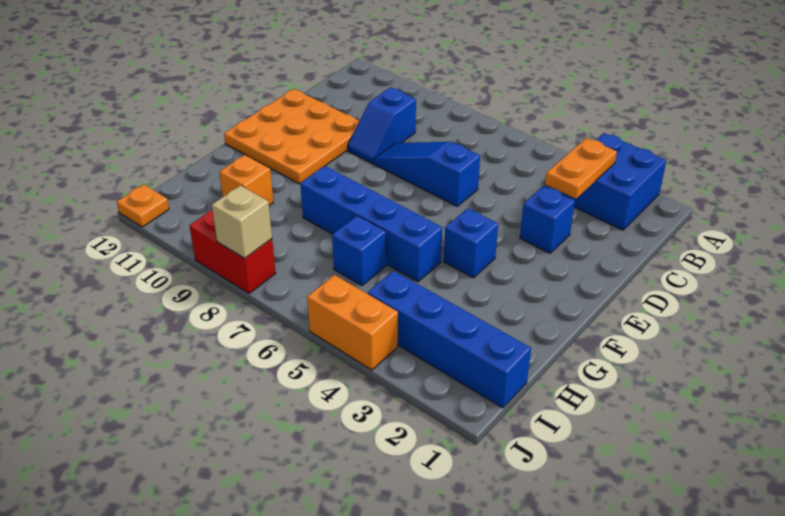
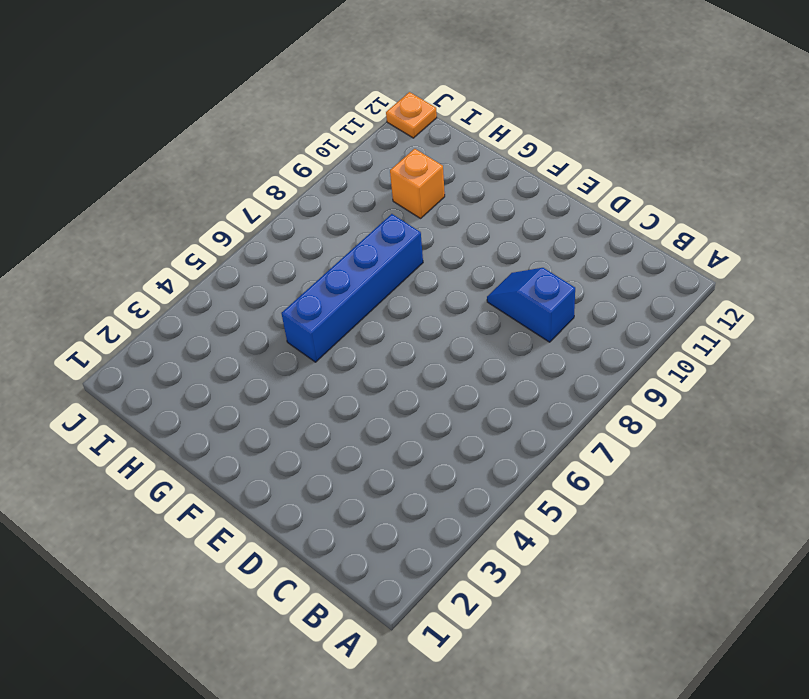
none -> blue 2x2 brick [562,133,667,230]
none -> blue 1x1 brick [520,186,575,253]
none -> blue 1x3 slope [374,142,480,206]

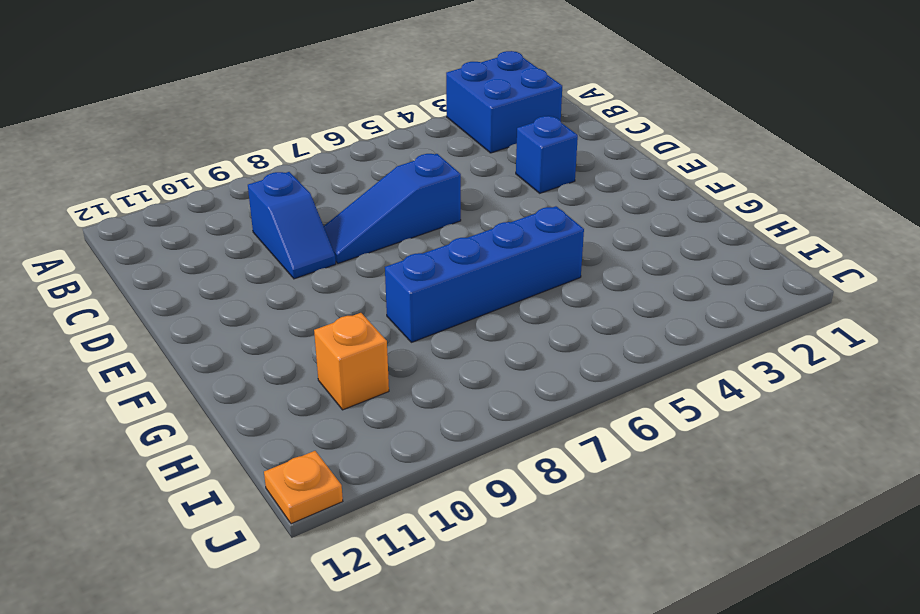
none -> orange 3x3 plate [224,89,359,184]
none -> blue 1x1 brick [444,208,498,278]
none -> blue 1x1 brick [332,216,386,285]

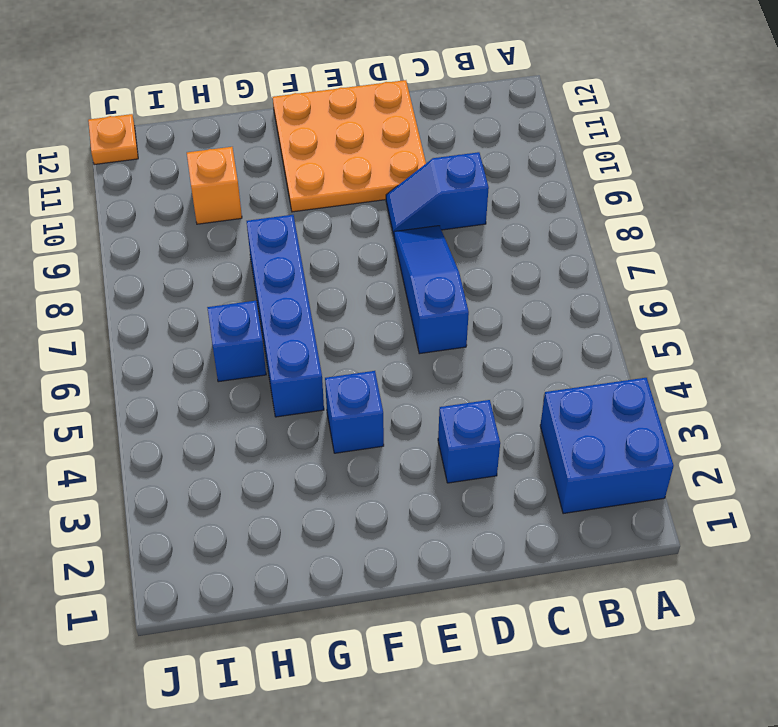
none -> blue 1x4 brick [368,271,531,408]
none -> orange 1x2 brick [307,275,398,370]
none -> red 1x2 brick [190,210,276,294]

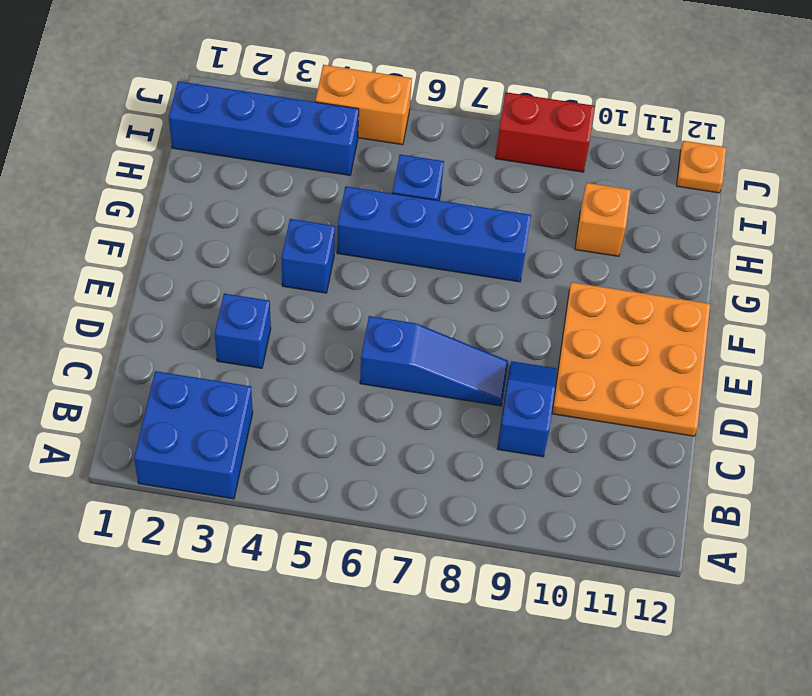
none -> orange 1x2 plate [545,138,617,199]
none -> tan 1x1 brick [212,185,272,258]

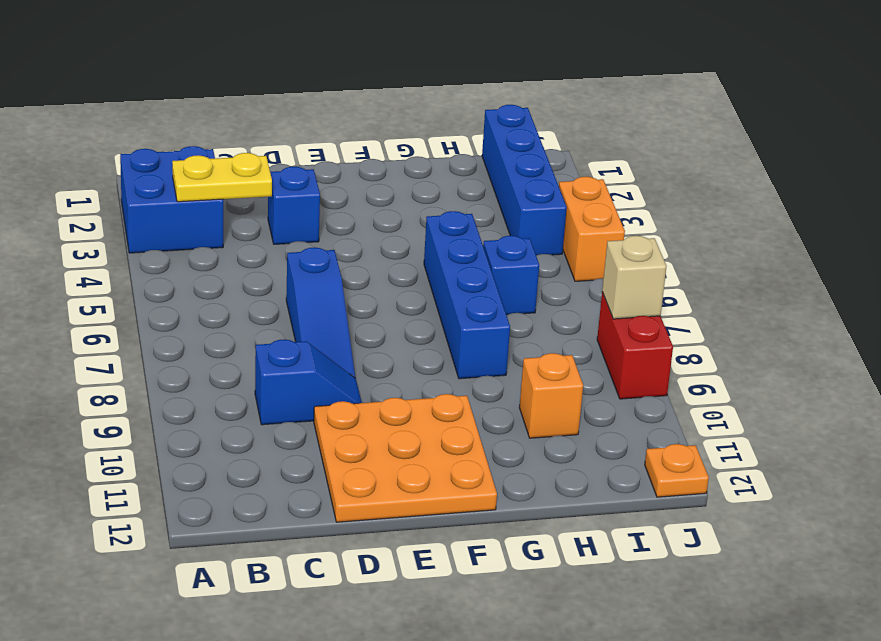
yellow 1x2 plate [172,153,272,202] -> orange 1x2 plate [545,138,617,199]
none -> blue 1x1 brick [444,208,498,278]

